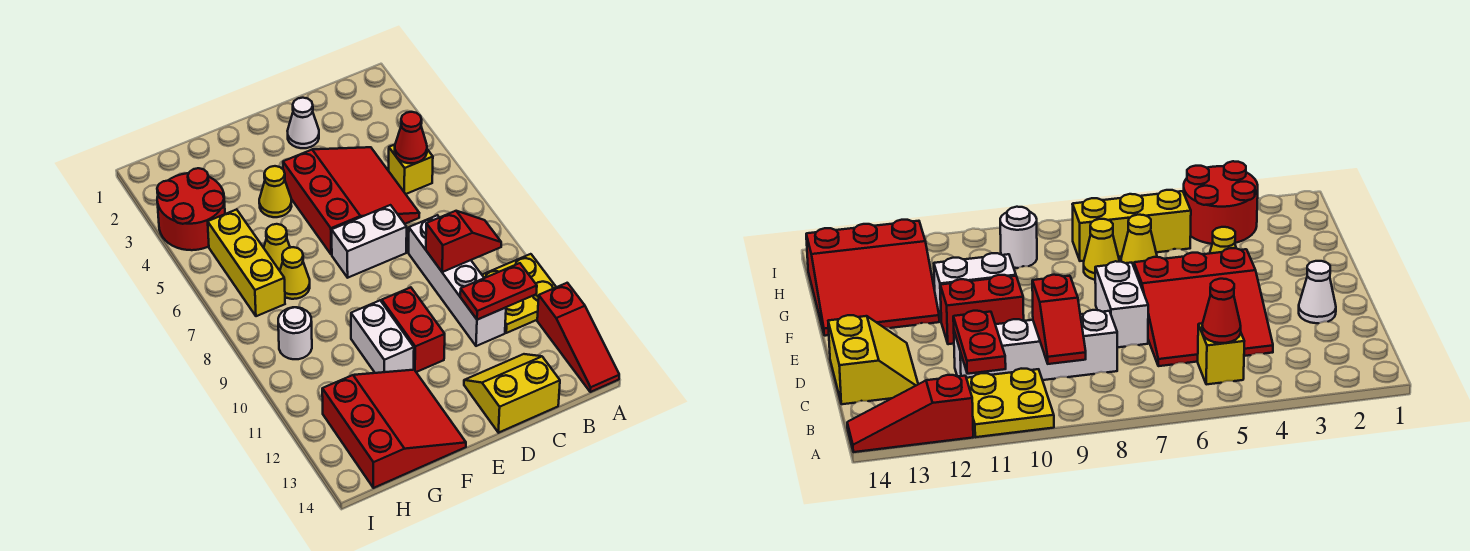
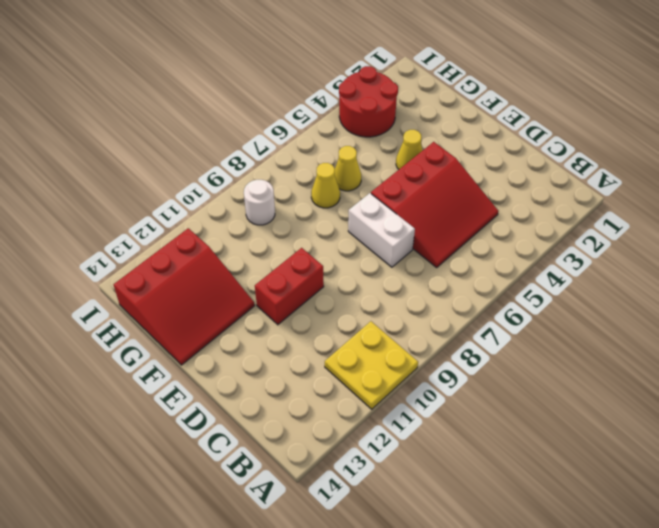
none -> red 1x3 slope [537,283,619,392]
none -> yellow 1x1 brick [389,144,433,194]
none -> white 1x4 brick [409,215,506,346]

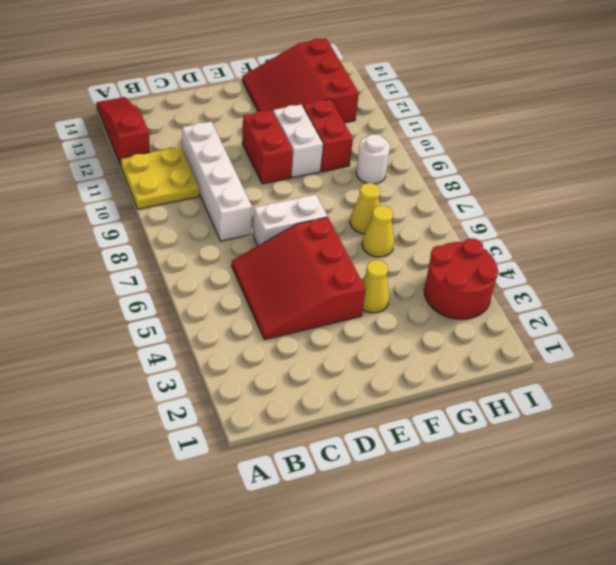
red 1x2 brick [303,99,353,172] -> none
none -> yellow 1x1 brick [389,144,433,194]
none -> yellow 2x2 slope [464,354,560,433]
none -> white 1x1 cone [288,98,319,148]

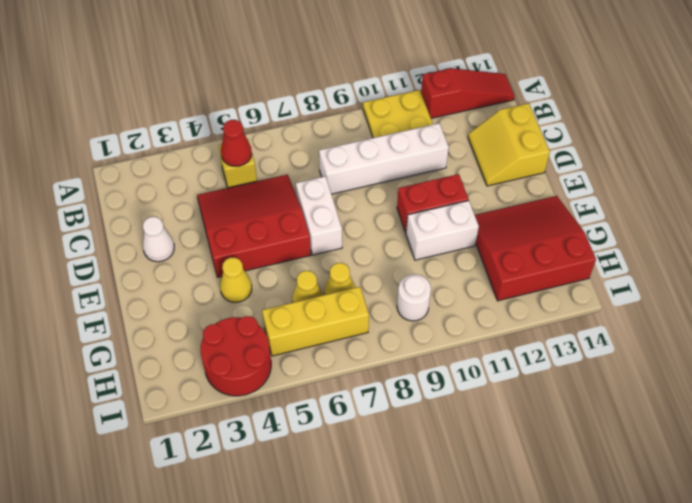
none -> red 1x2 slope [426,211,501,272]
none -> red 1x2 plate [460,263,537,320]

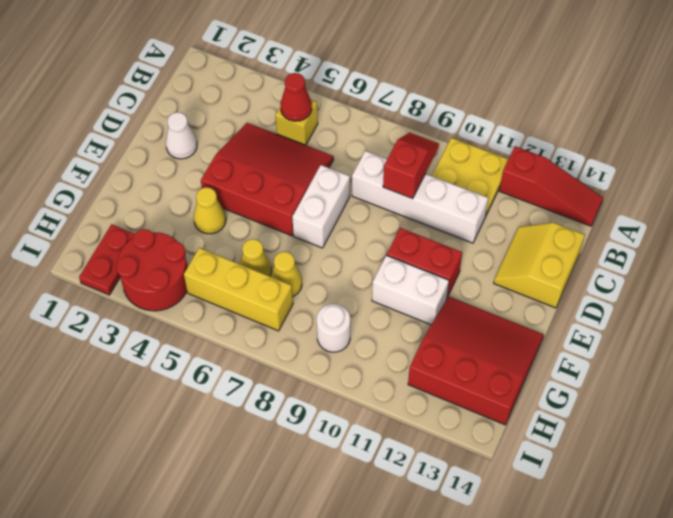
red 1x2 plate [79,224,134,295] -> red 1x2 plate moved to [460,263,537,320]

